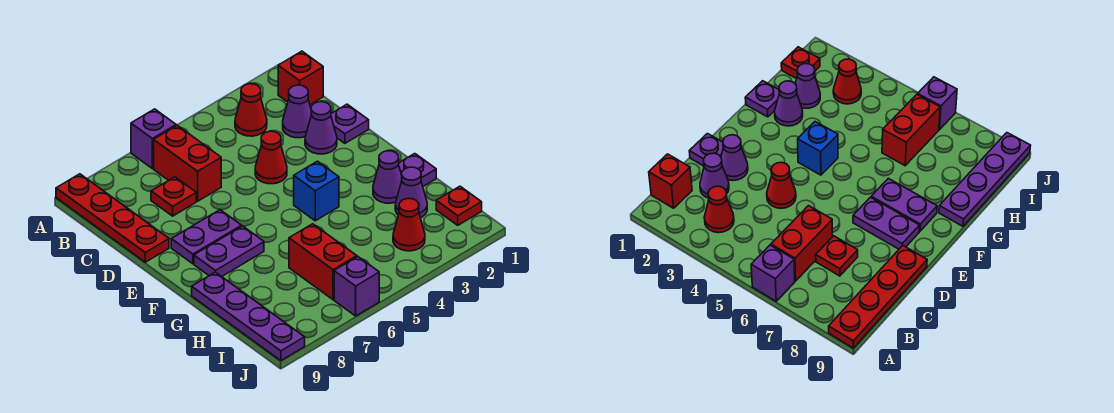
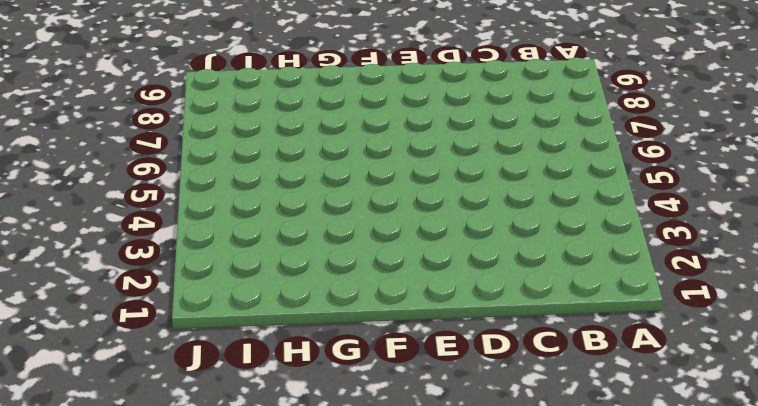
none -> purple 1x1 brick [131,109,176,169]
none -> red 1x4 plate [56,174,169,262]
none -> red 1x1 brick [278,51,323,104]

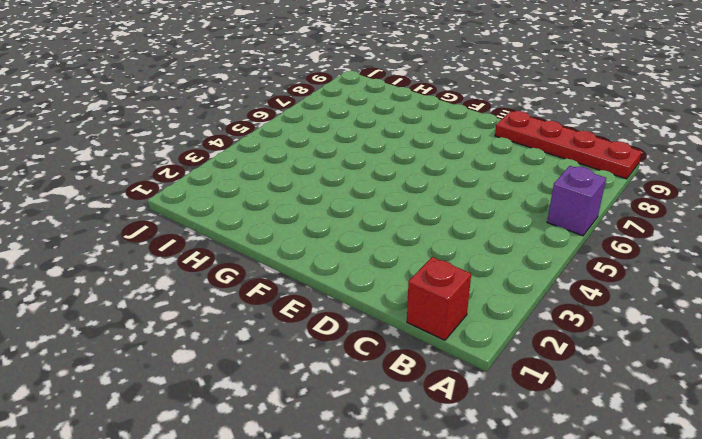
none -> red 1x1 cone [235,84,267,136]
none -> red 1x2 brick [154,125,221,201]
none -> purple 1x1 cone [283,85,311,138]

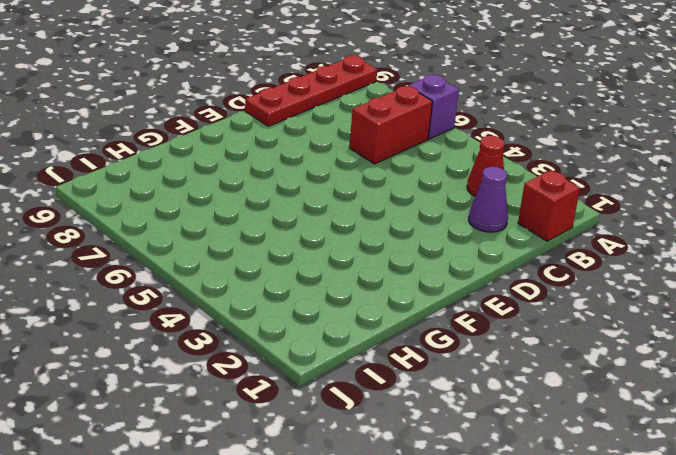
none -> red 1x1 plate [151,177,196,216]
none -> purple 1x1 plate [331,104,369,143]
none -> purple 1x1 cone [305,102,337,154]

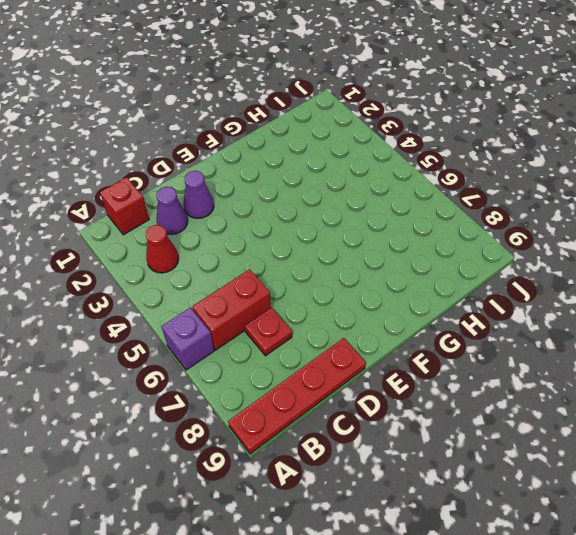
none -> purple 1x1 plate [331,104,369,143]
none -> red 1x1 cone [255,131,287,184]
none -> purple 1x2 plate [171,210,242,264]

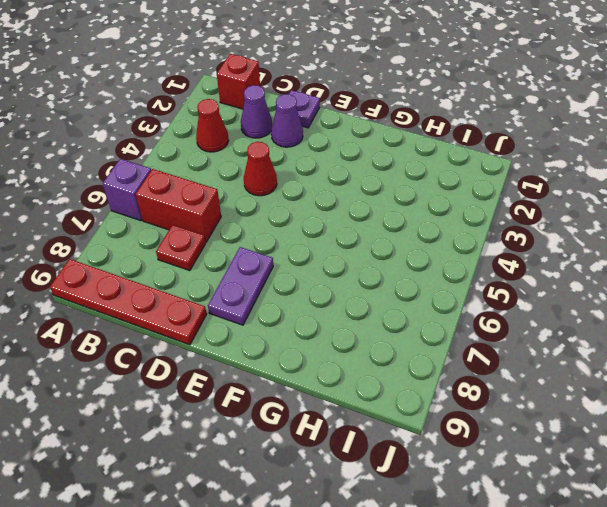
none -> blue 1x1 brick [294,161,339,221]
none -> purple 1x2 plate [194,226,264,277]
none -> purple 1x1 plate [398,154,436,186]

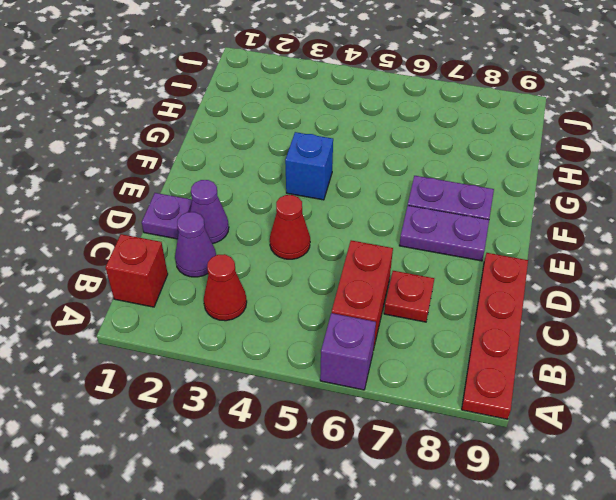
none -> purple 1x1 plate [398,154,436,186]
none -> purple 1x1 cone [373,151,402,203]
none -> purple 1x4 plate [192,272,305,361]

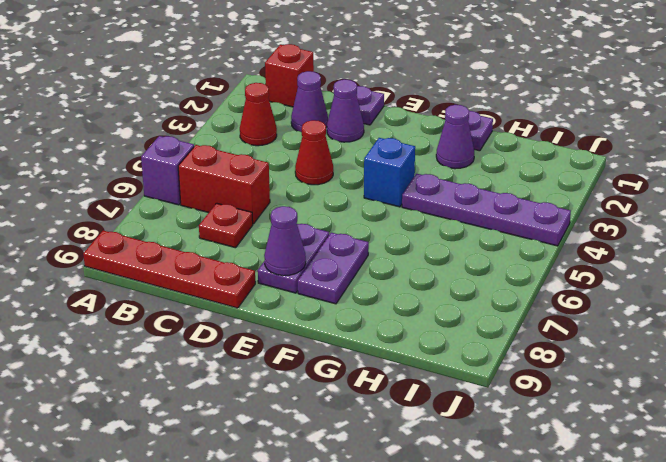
purple 1x1 cone [264,206,306,276] -> purple 1x1 cone moved to [395,167,427,218]
purple 1x4 plate [402,174,571,246] -> purple 1x4 plate moved to [192,272,305,361]
none -> red 1x2 brick [289,224,357,300]
none -> red 1x1 plate [436,186,482,225]
none -> red 1x1 cone [393,199,425,251]

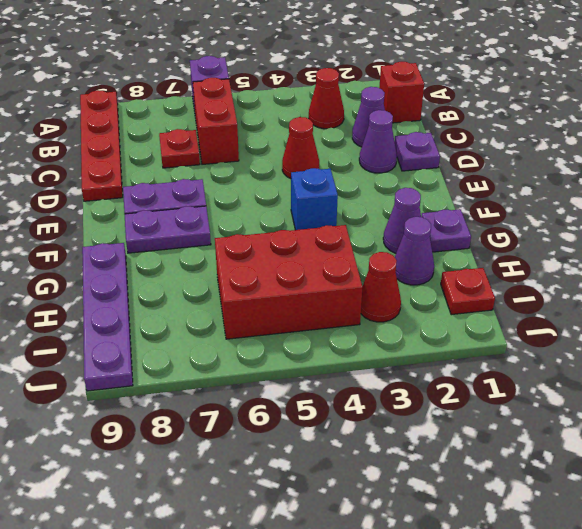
red 2x3 brick [215,225,363,339] -> red 1x2 brick [289,224,357,300]
none -> purple 1x1 brick [334,257,379,316]

